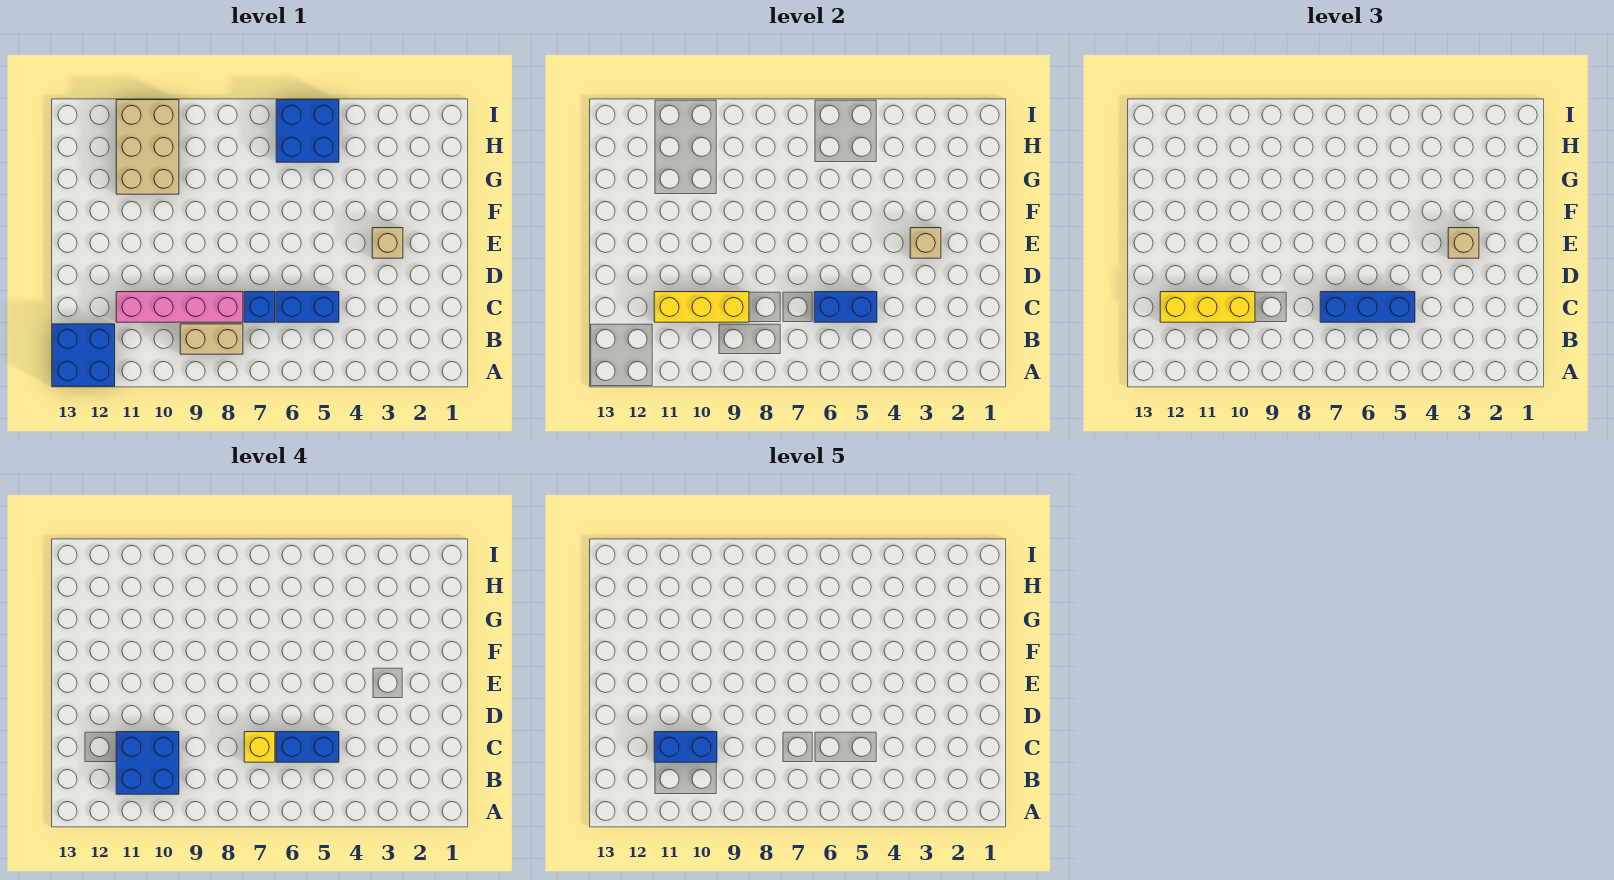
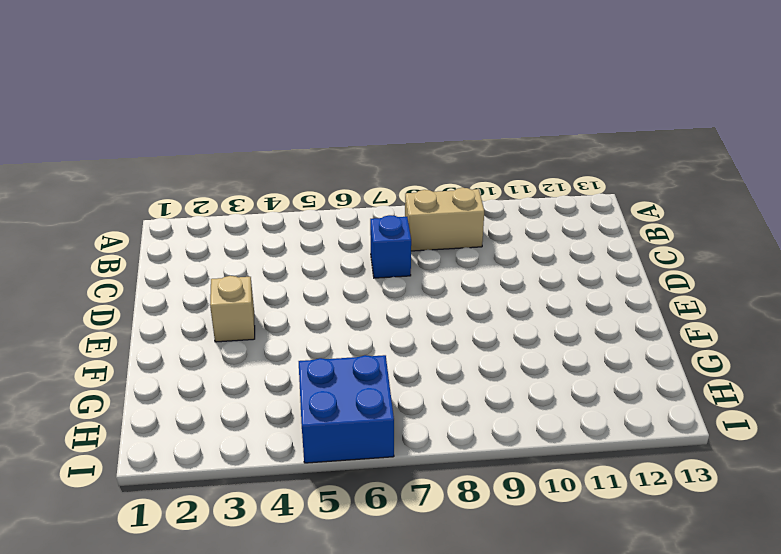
none -> blue 2x2 brick [52,324,115,386]
none -> blue 1x2 brick [276,292,339,322]
none -> pink 1x4 brick [116,292,243,322]

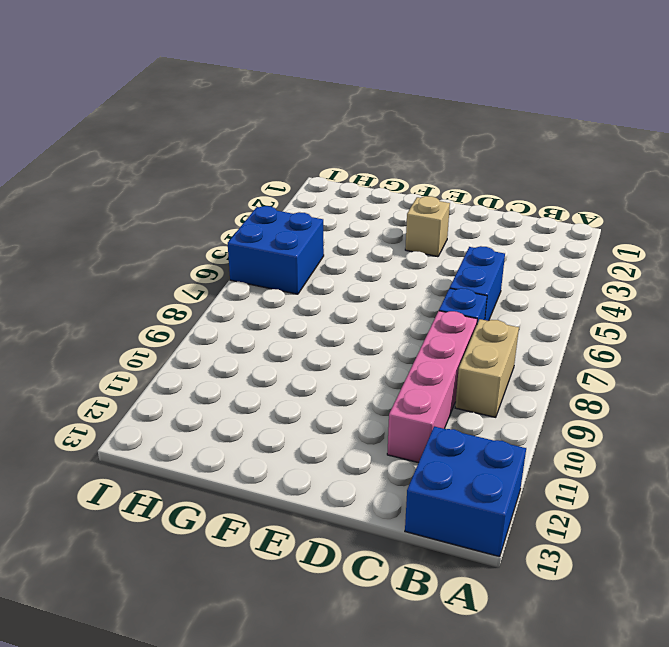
none -> tan 2x3 brick [116,100,179,194]
none -> blue 1x2 brick [814,292,877,322]
none -> yellow 1x3 brick [654,292,749,322]

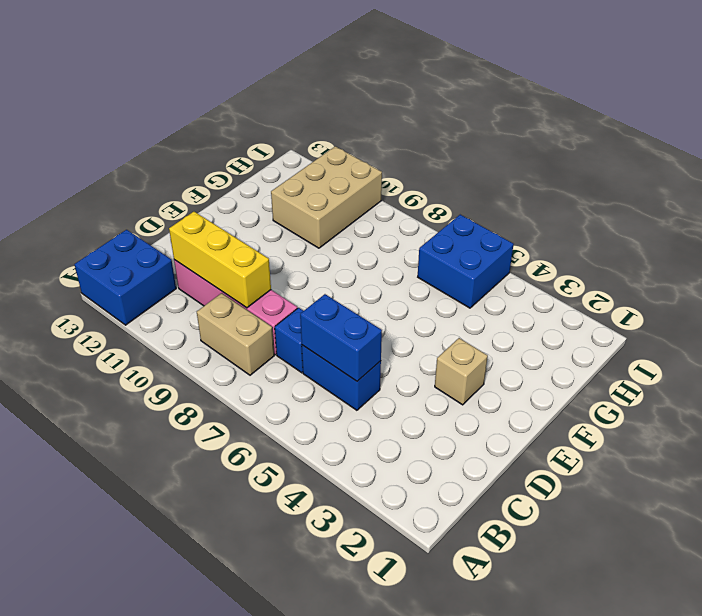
none -> tan 1x1 brick [910,228,941,258]
none -> blue 1x3 brick [1320,292,1415,322]
none -> yellow 1x3 brick [1160,292,1255,322]

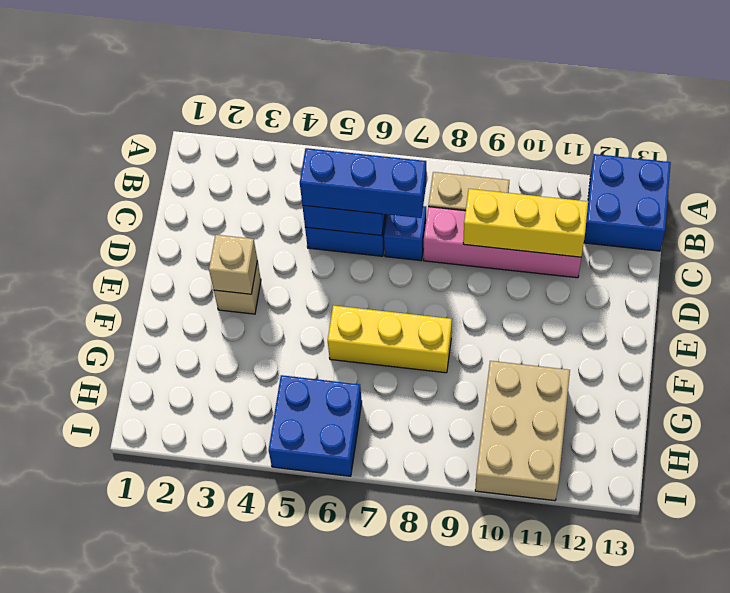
yellow 1x3 brick [328,305,452,373] -> yellow 1x3 brick moved to [1160,292,1255,322]
none -> tan 1x1 brick [1448,228,1479,258]
none -> blue 2x2 brick [116,732,179,794]
none -> blue 1x2 brick [276,732,339,762]

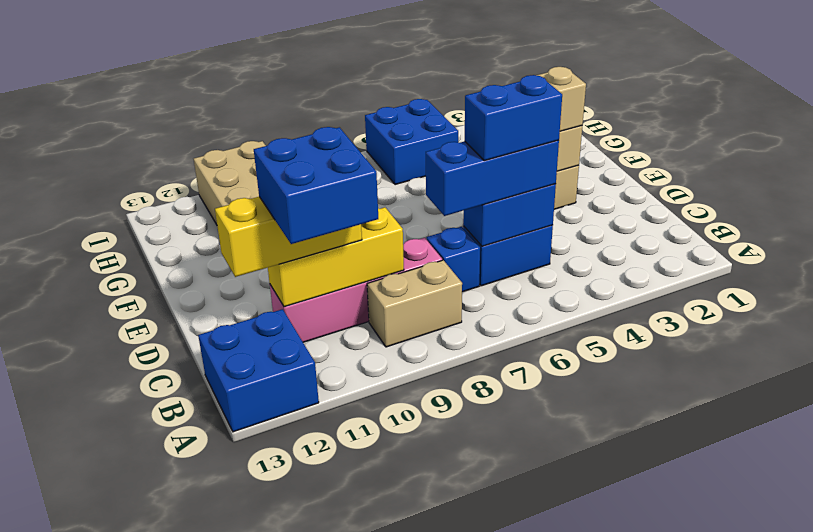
none -> yellow 1x1 brick [244,732,275,762]
none -> blue 1x2 brick [654,732,717,762]

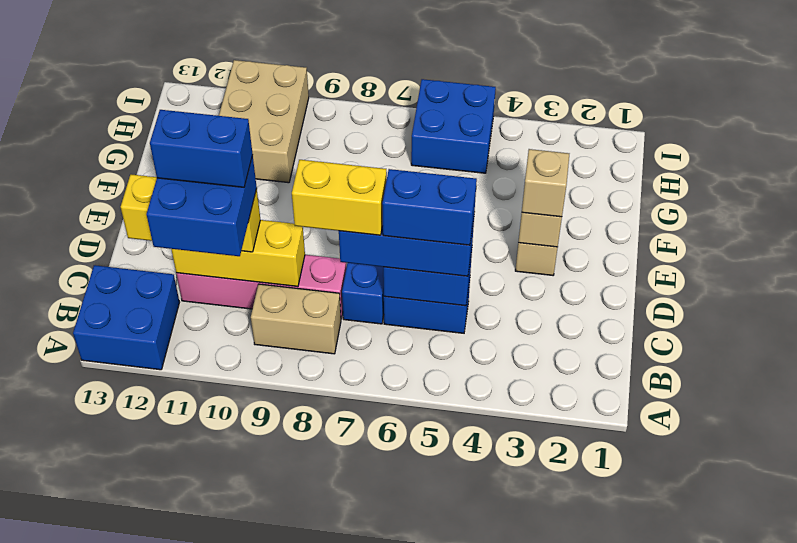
yellow 1x2 brick [292,160,387,235] -> yellow 1x1 brick [244,732,275,762]

